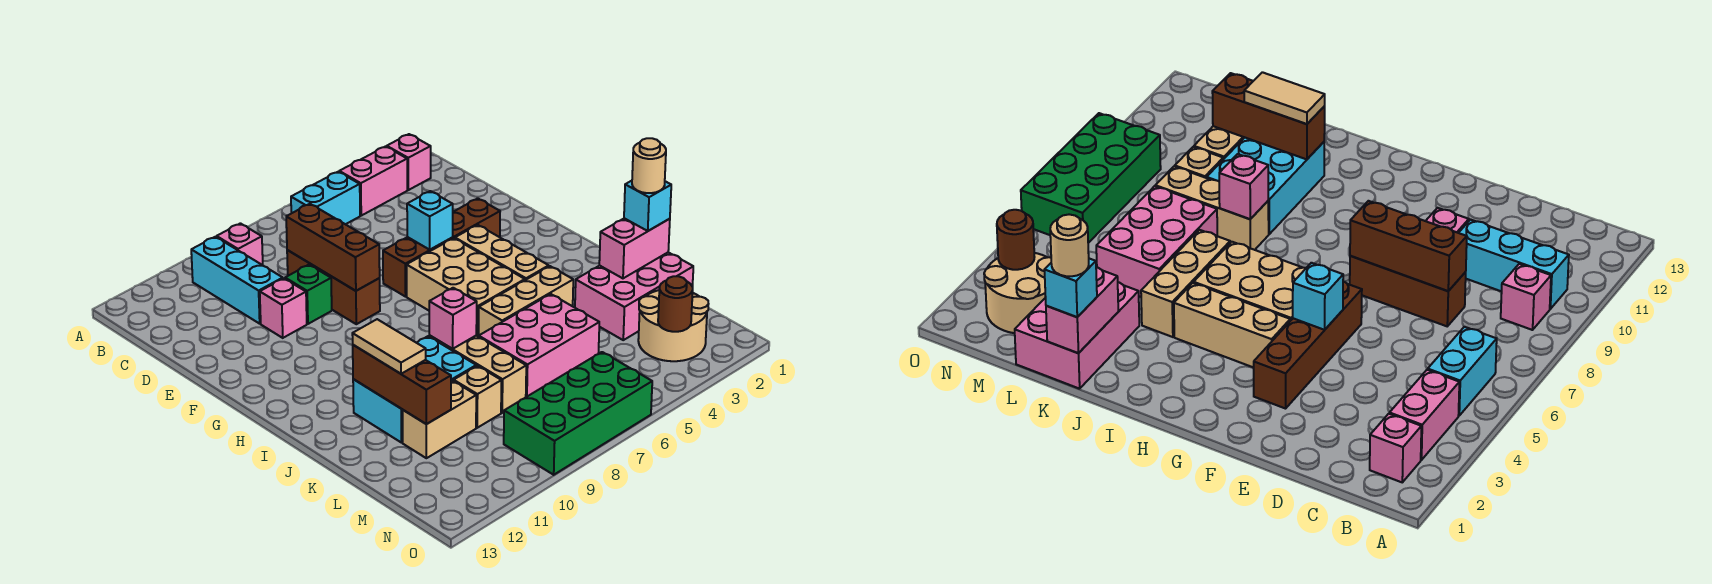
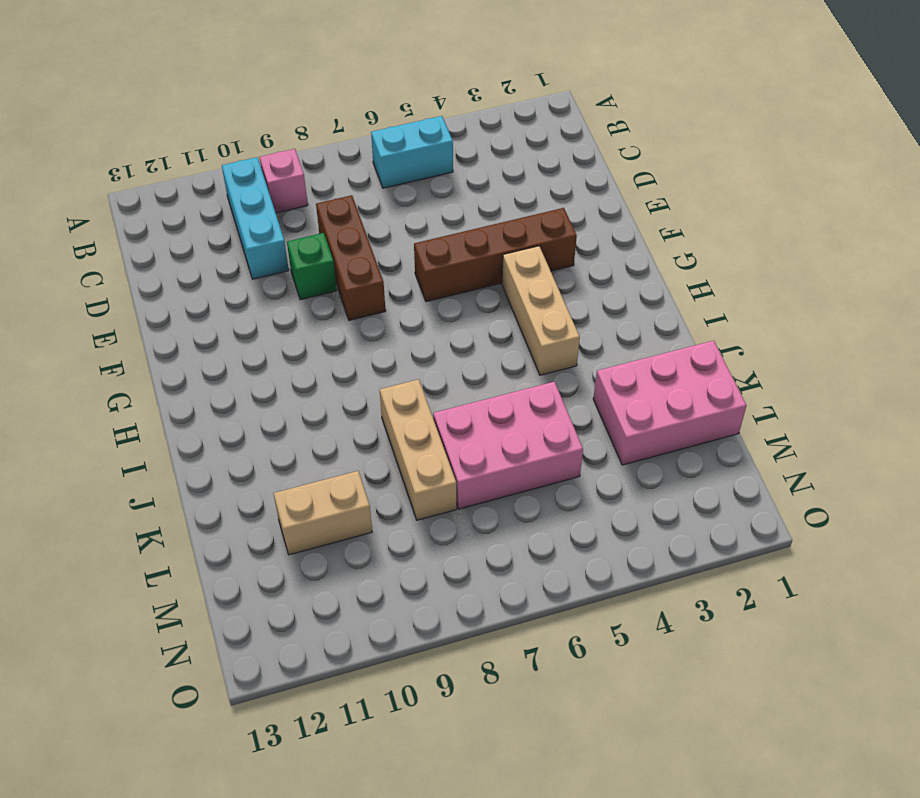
none -> pink 1x1 brick [387,134,431,190]
none -> pink 1x2 brick [339,146,407,216]
none -> pink 1x1 brick [260,278,307,338]

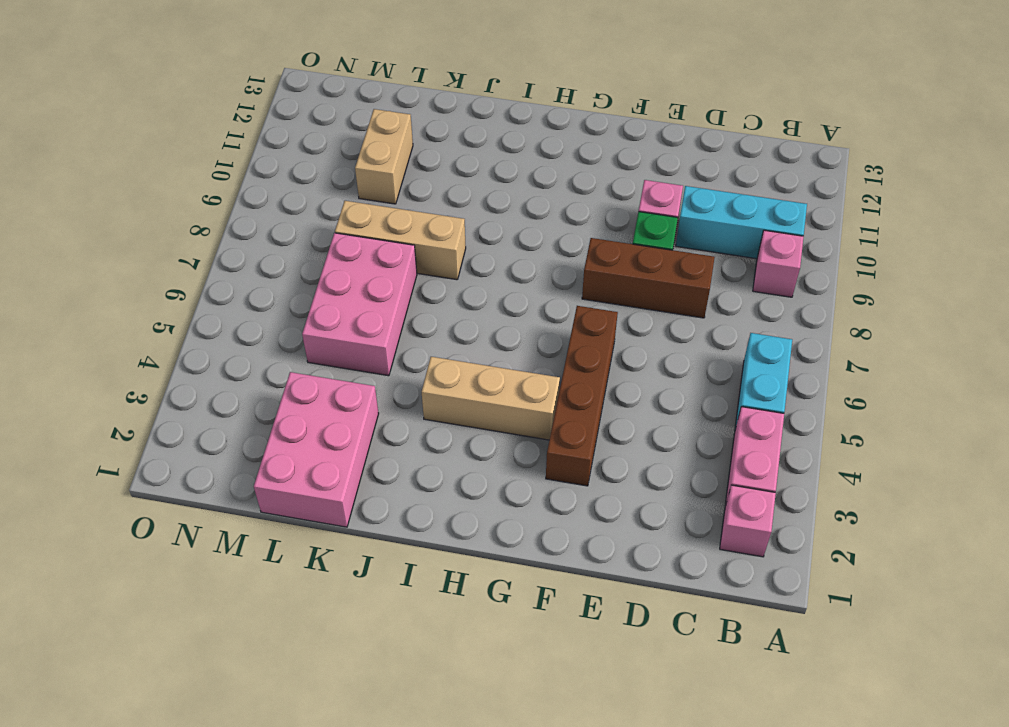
none -> tan 2x3 brick [407,238,525,337]
none -> tan 1x3 brick [479,266,573,335]
none -> cyan 2x3 brick [353,336,476,443]

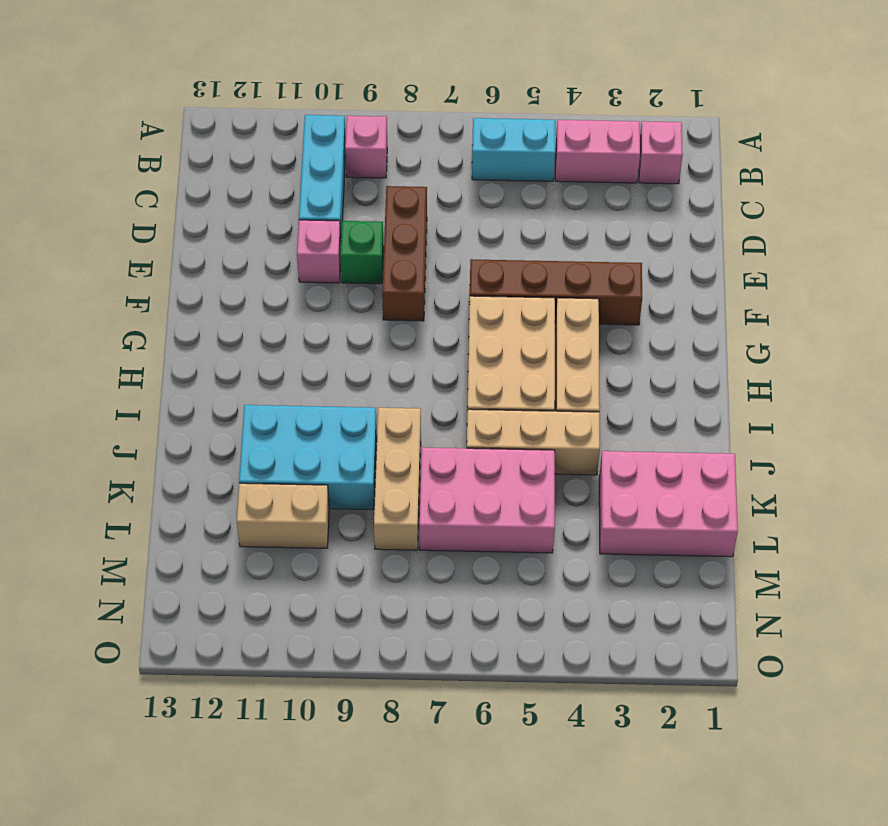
none -> tan 1x1 brick [454,366,501,428]
none -> tan 2x2 round brick [638,290,708,361]
none -> green 2x4 brick [504,352,652,475]

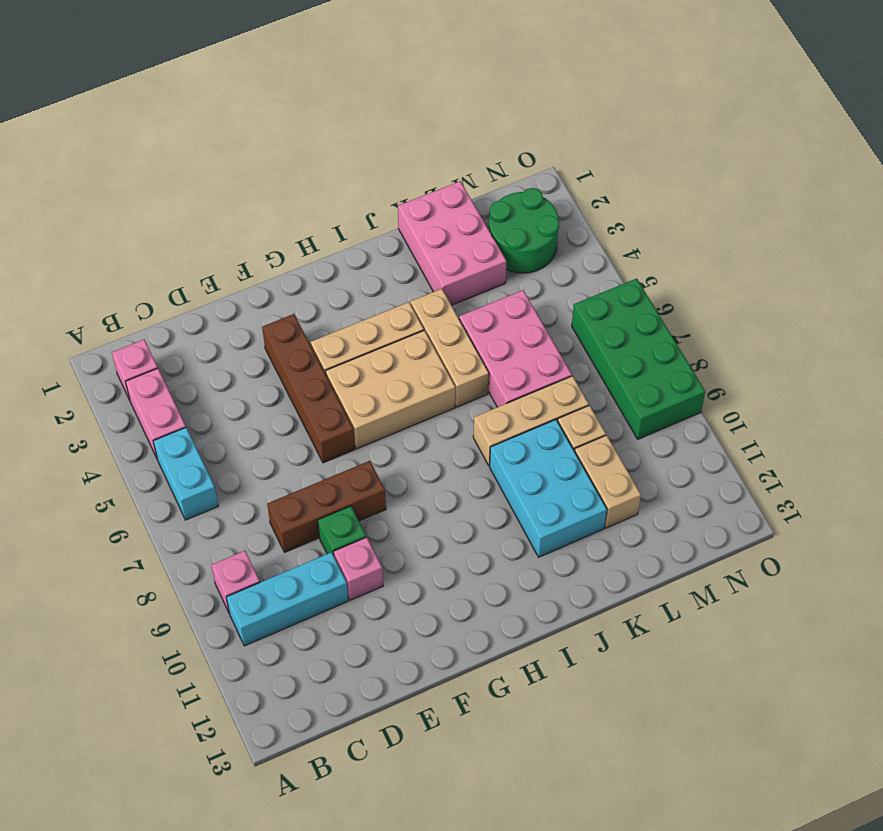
green 2x2 round brick [489,188,559,273] -> tan 2x2 round brick [638,290,708,361]
none -> brown 1x3 brick [286,204,380,291]
none -> cyan 1x1 brick [407,191,453,250]
none -> pink 1x1 brick [429,288,477,349]

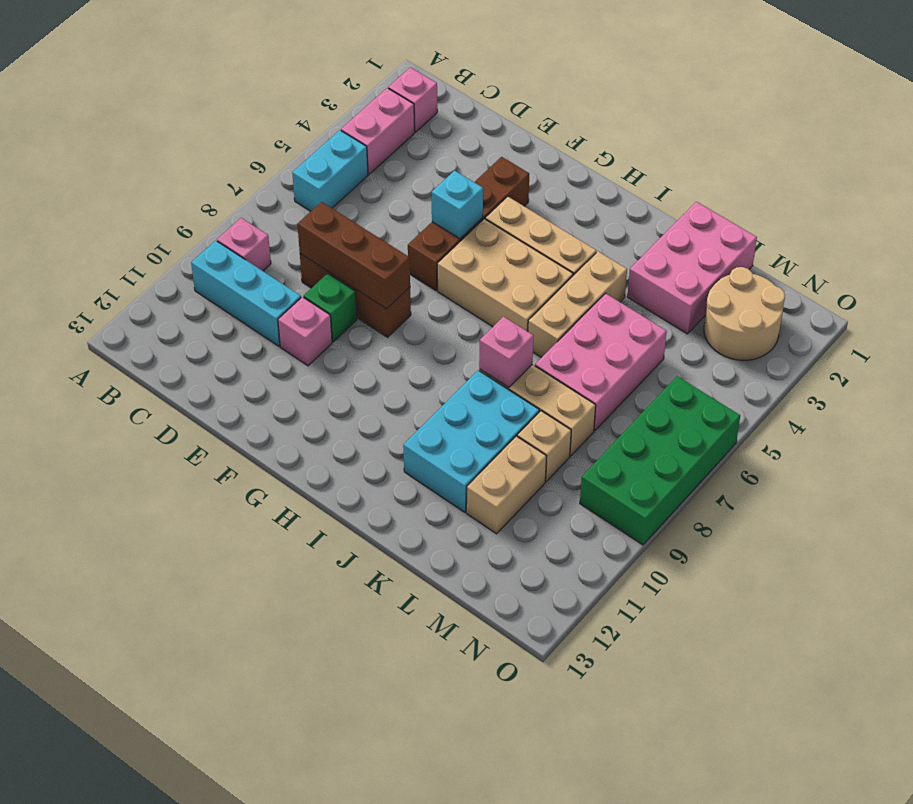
none -> brown 1x3 brick [353,345,451,424]
none -> pink 1x2 brick [599,218,670,278]
none -> brown 1x1 round brick [658,276,693,332]

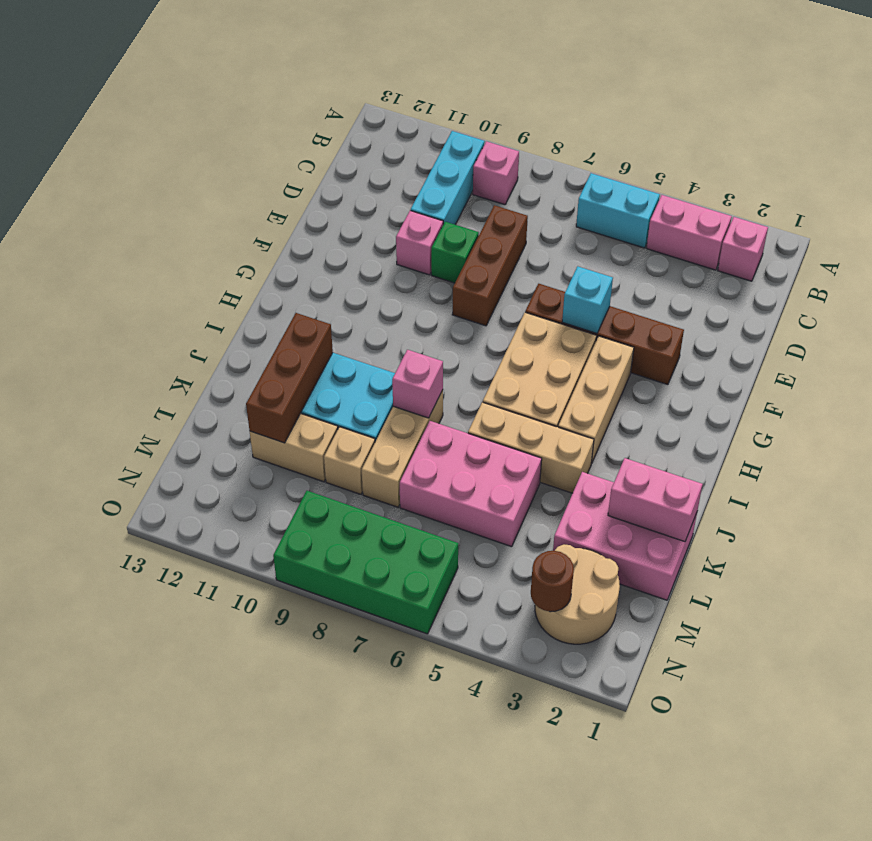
none -> brown 1x3 brick [286,204,380,291]
none -> tan 1x2 tile [352,319,426,374]
none -> cyan 1x1 brick [624,181,671,231]

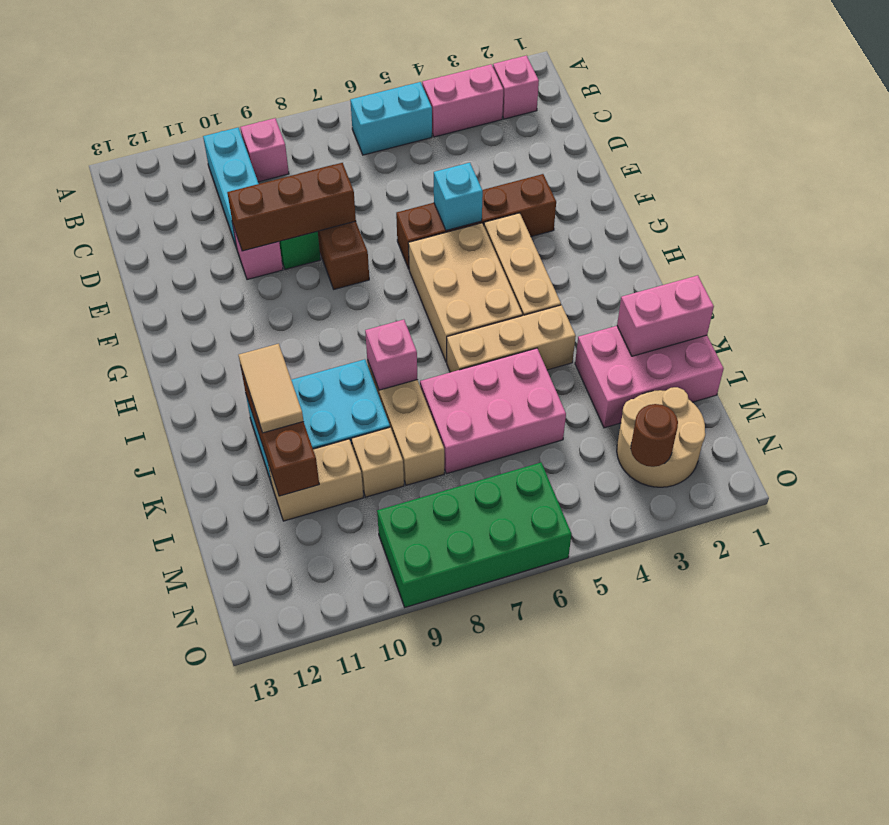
brown 1x3 brick [227,163,356,251] -> brown 1x3 brick turned to [286,204,380,291]
none -> cyan 1x1 brick [624,181,671,231]
none -> tan 1x1 round brick [632,138,666,193]

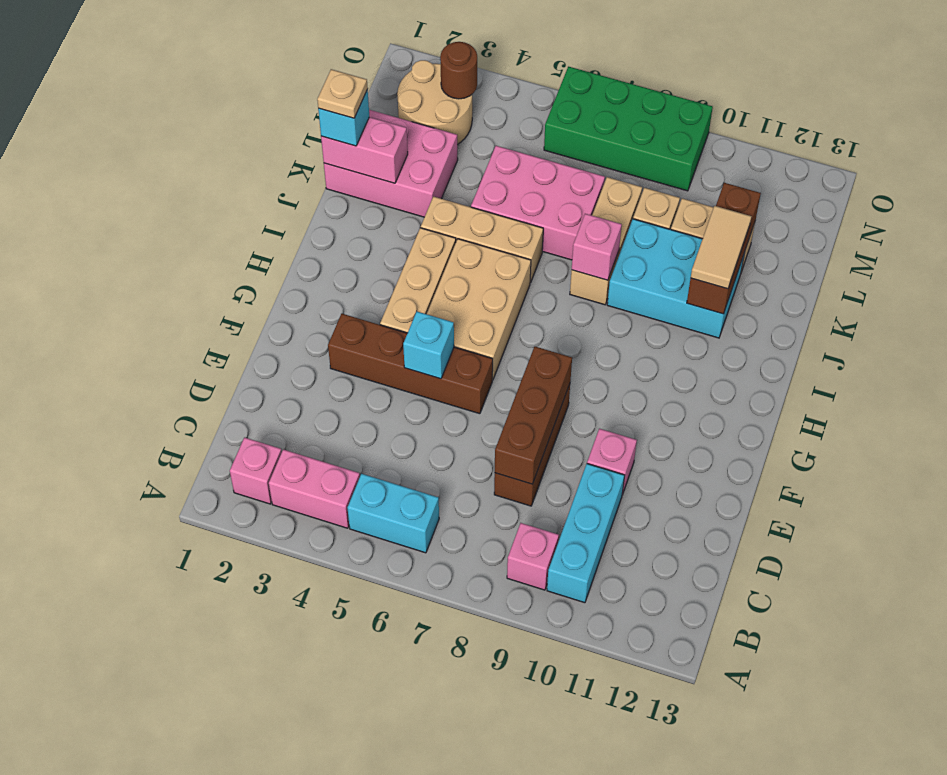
tan 1x1 plate [317,69,368,118] -> tan 1x1 round brick [632,138,666,193]
none -> green 1x1 brick [285,265,332,324]

